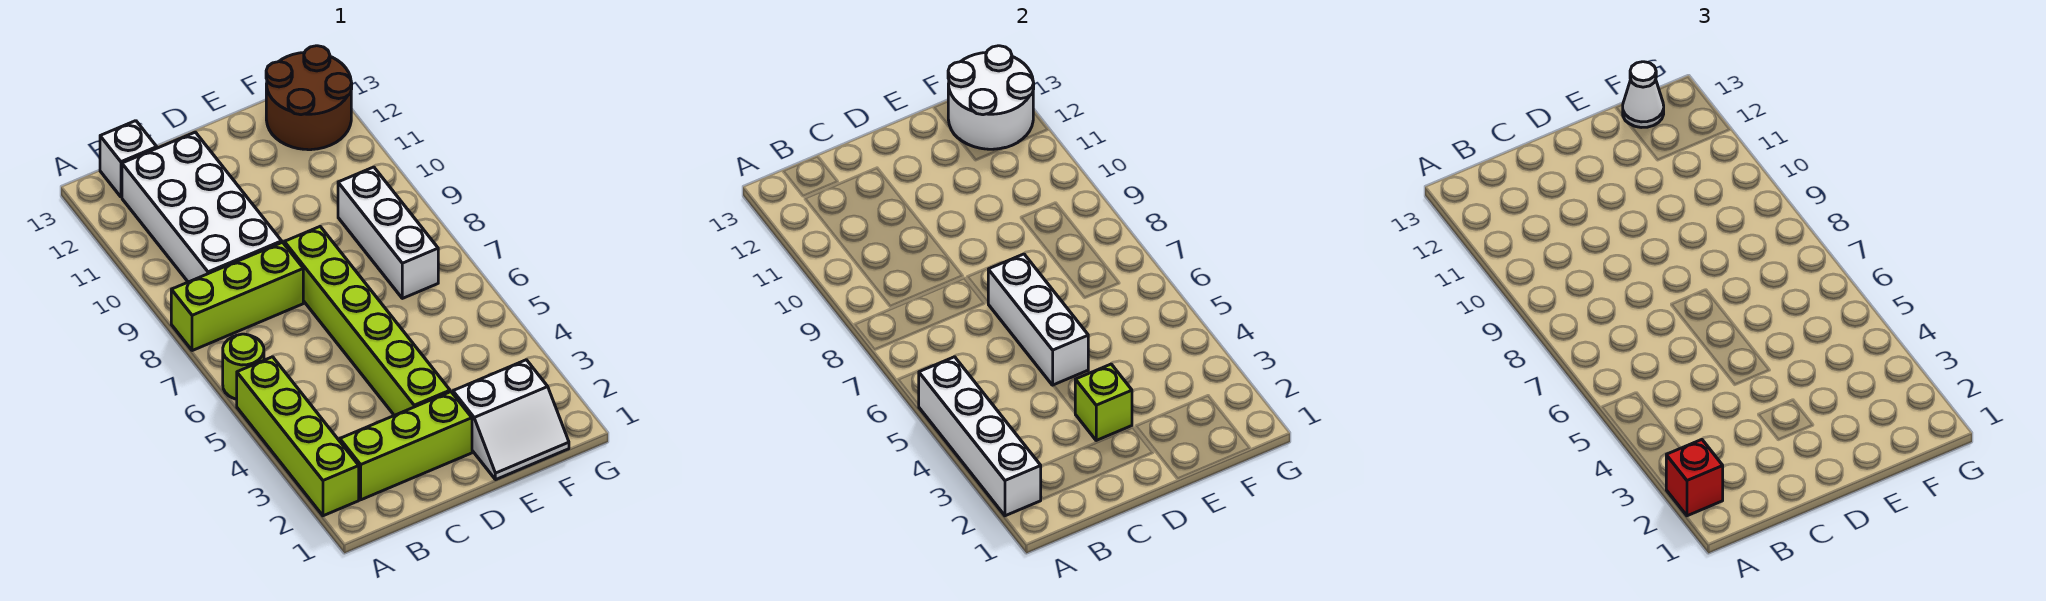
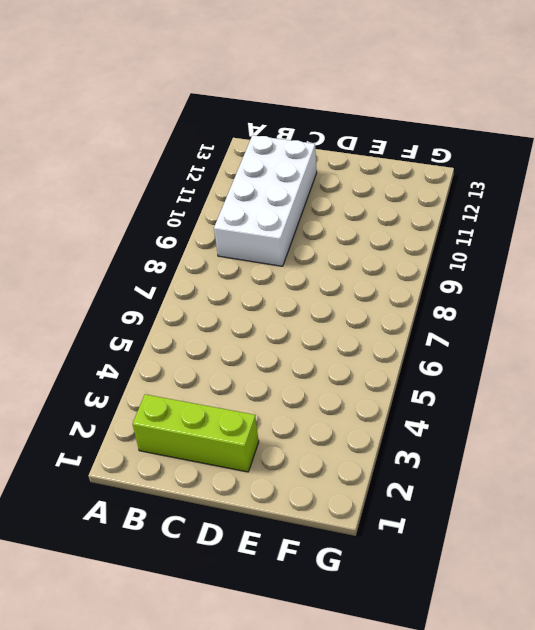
none -> lime 1x4 brick [237,357,359,516]
none -> lime 1x1 round brick [223,334,264,399]
none -> lime 1x3 brick [171,242,303,351]

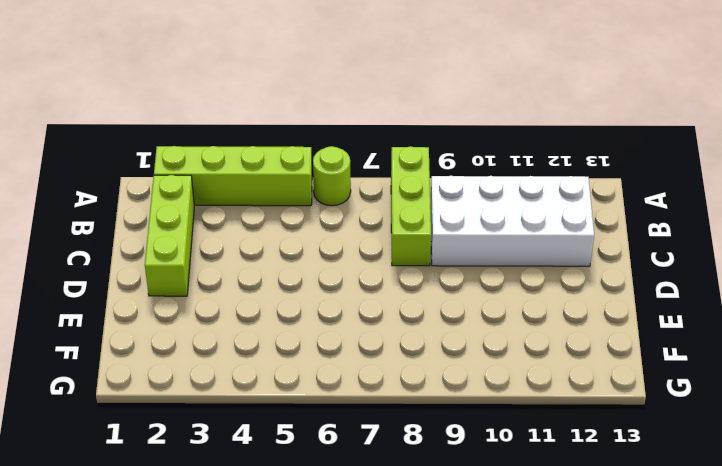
none -> white 1x1 brick [100,121,157,197]
none -> lime 1x6 brick [284,227,450,415]
none -> white 2x2 slope [453,360,569,480]

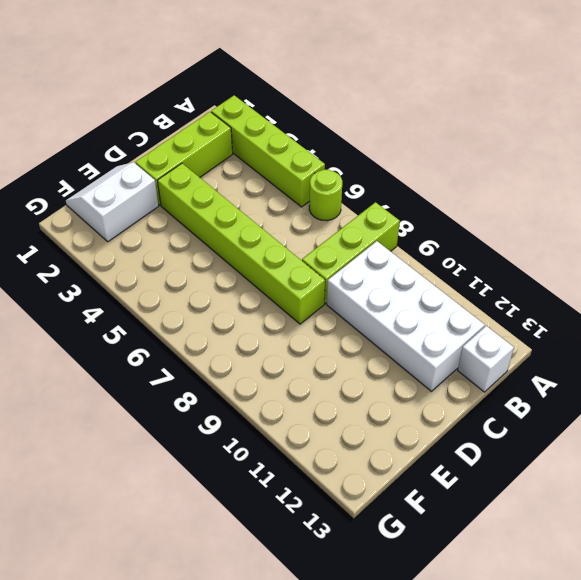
none -> white 1x3 brick [338,167,438,298]
none -> brown 2x2 round brick [266,46,352,150]
none -> white 1x4 brick [919,357,1041,516]

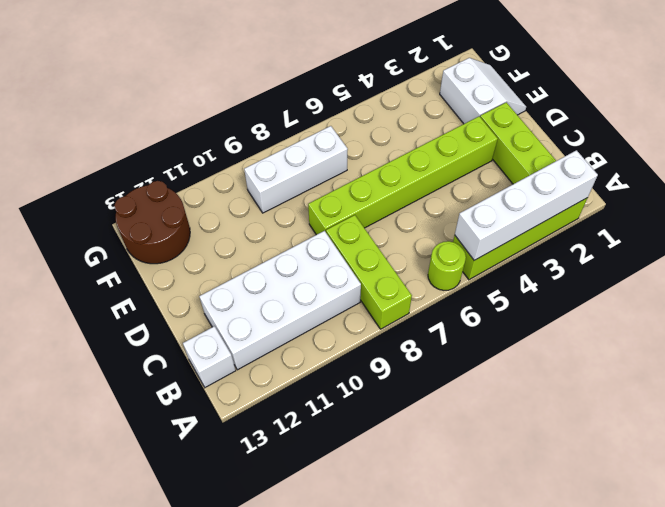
none -> lime 1x1 brick [1075,364,1132,440]
none -> white 1x3 brick [988,254,1088,385]
none -> white 2x2 round brick [948,46,1034,149]

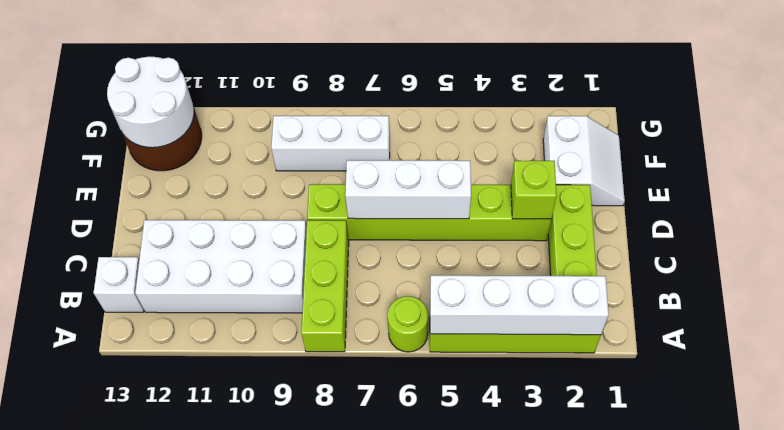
none -> red 1x1 brick [1666,439,1723,516]
none -> white 1x1 cone [1623,62,1664,128]

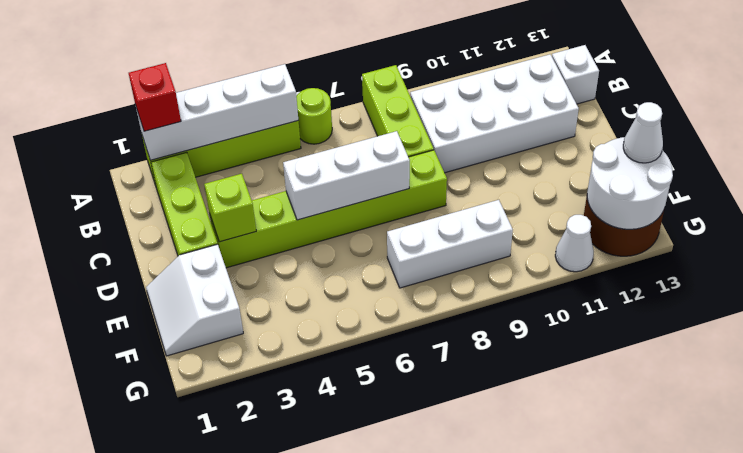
white 1x1 cone [555,215,594,272] -> none

